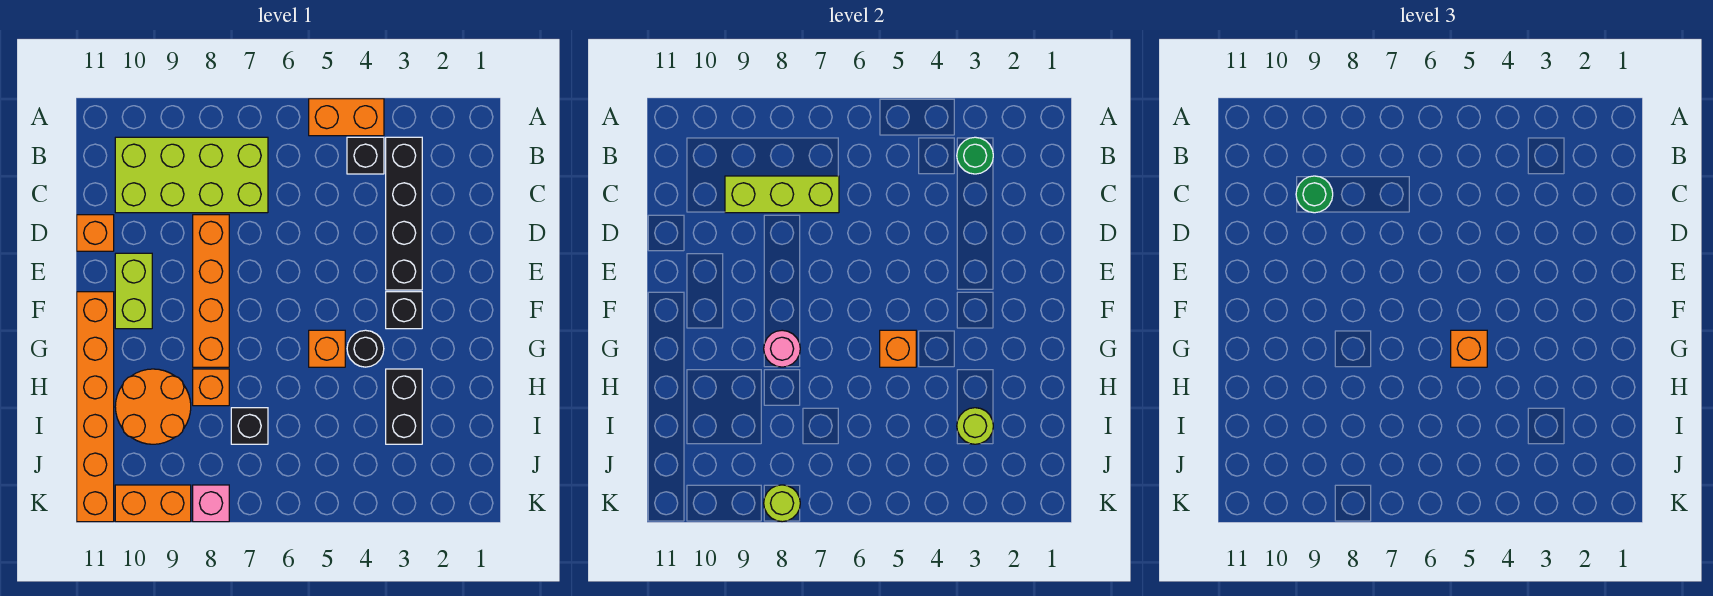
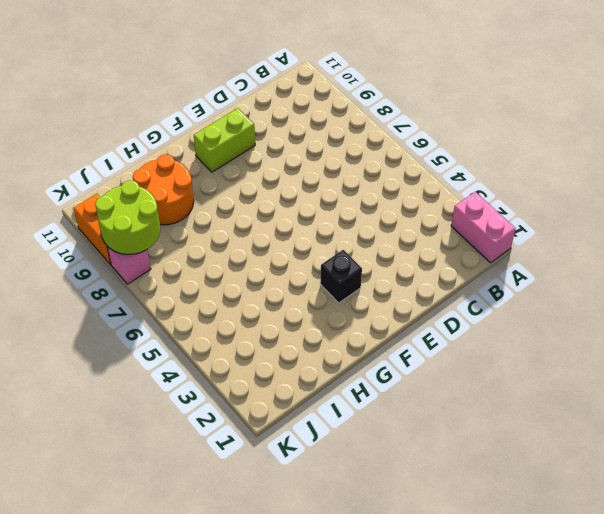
pink 1x2 brick [451,192,516,263] -> none
lime 2x2 round brick [95,181,160,254] -> lime 1x1 round brick [764,485,800,522]
none -> orange 1x2 brick [309,99,384,136]
none -> black 1x4 brick [386,137,422,290]
none -> black 1x1 brick [347,137,384,174]

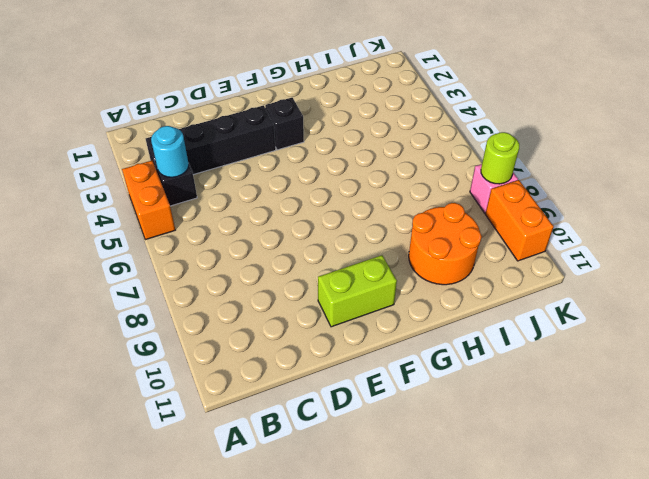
cyan 1x1 round brick [151,126,189,177] -> none
none -> lime 2x4 brick [115,137,268,213]
none -> orange 1x4 brick [193,215,229,367]
none -> orange 1x1 brick [77,215,114,251]

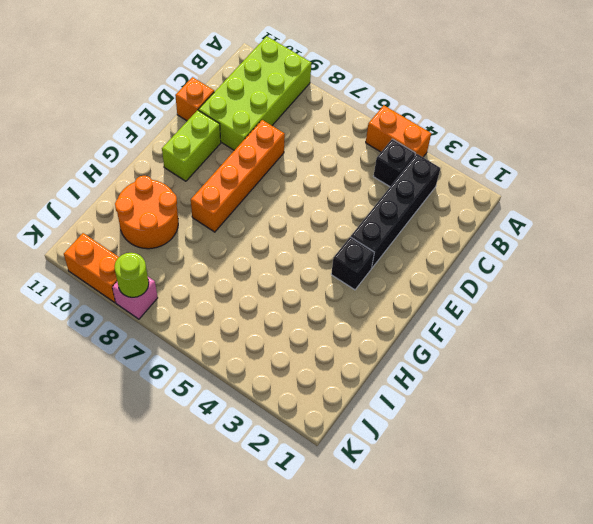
lime 2x4 brick [198,36,311,150] -> lime 2x4 brick turned to [115,137,268,213]
none -> orange 1x6 brick [77,292,114,522]
none -> black 1x1 round brick [347,330,384,367]
none -> orange 1x1 brick [309,330,345,367]

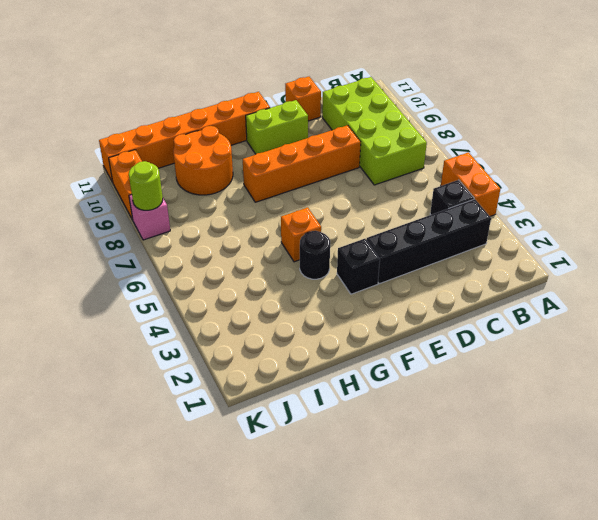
none -> black 1x2 brick [386,369,422,444]
none -> orange 1x1 brick [193,369,229,406]
none -> black 1x1 brick [231,408,268,444]

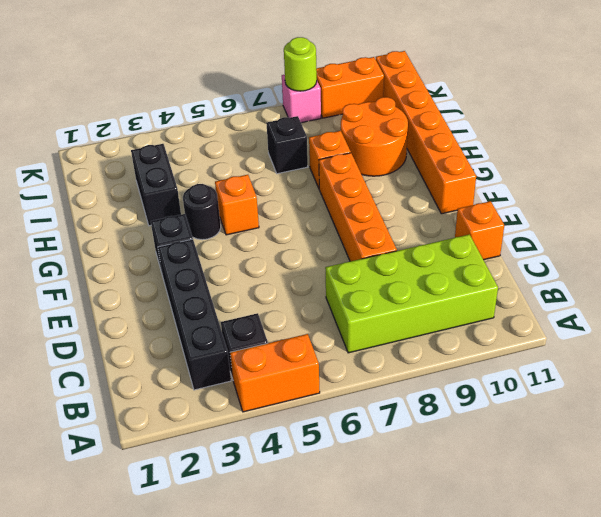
none -> lime 1x2 brick [115,253,152,329]
none -> green 1x1 round brick [957,137,993,174]
none -> lime 1x3 brick [725,176,839,213]

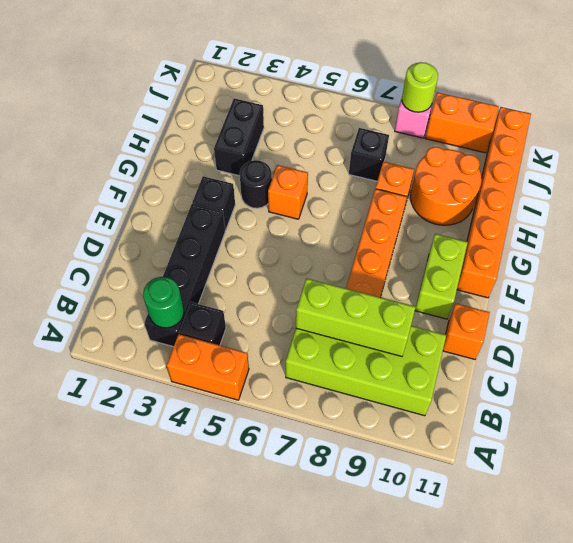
none -> orange 1x1 brick [880,330,916,367]
none -> pink 1x1 round brick [764,330,800,367]
none -> lime 1x1 round brick [957,408,993,444]

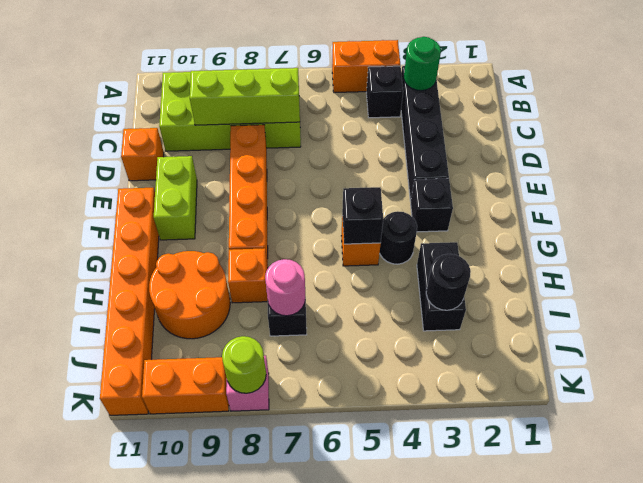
black 1x1 brick [342,187,383,244] -> orange 1x1 brick [880,330,916,367]
black 1x1 round brick [426,254,471,310] -> lime 1x1 round brick [957,408,993,444]
pink 1x1 round brick [265,259,305,316] -> pink 1x1 round brick moved to [764,330,800,367]
none -> green 1x1 round brick [1296,176,1333,213]
none -> orange 1x1 brick [1451,330,1487,367]

